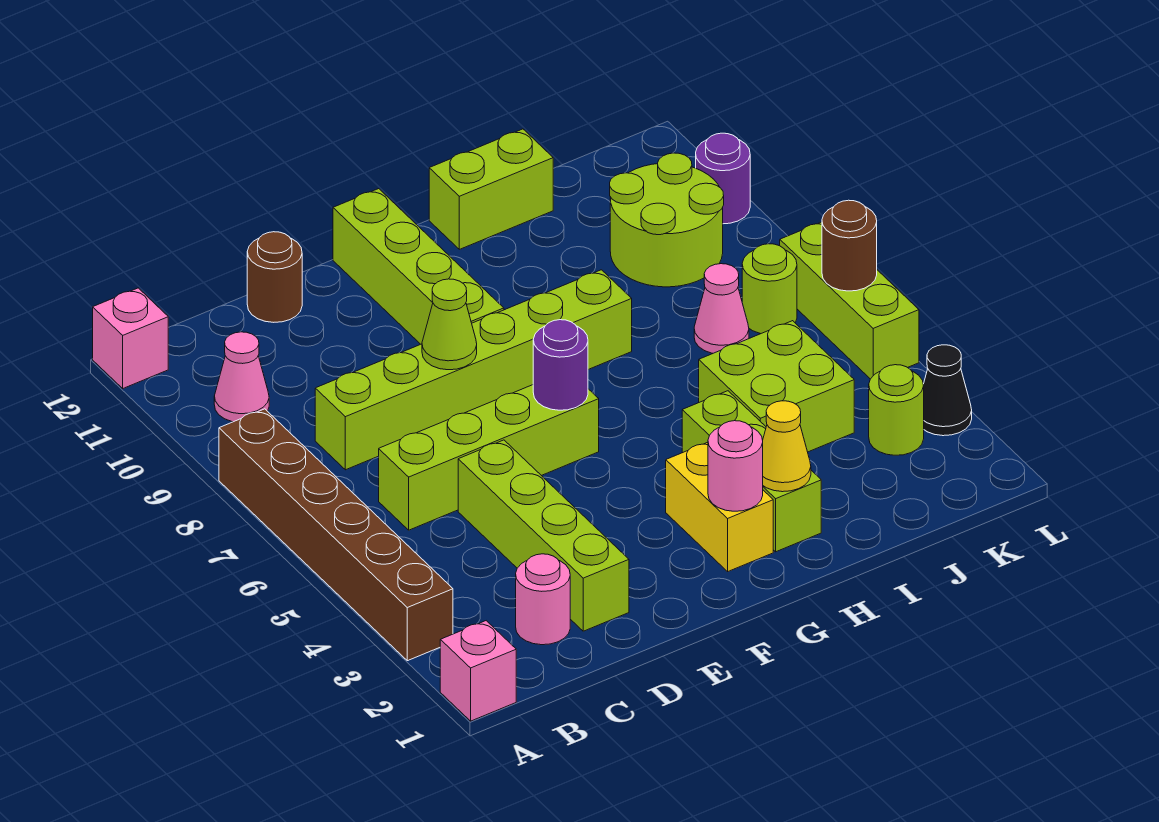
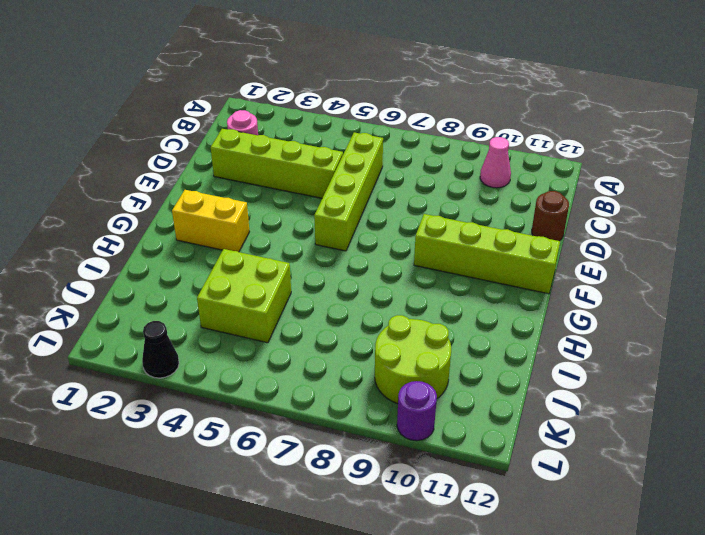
none -> pink 1x1 brick [440,621,516,721]
none -> brown 1x6 brick [219,409,453,661]
none -> pink 1x1 brick [93,288,168,388]

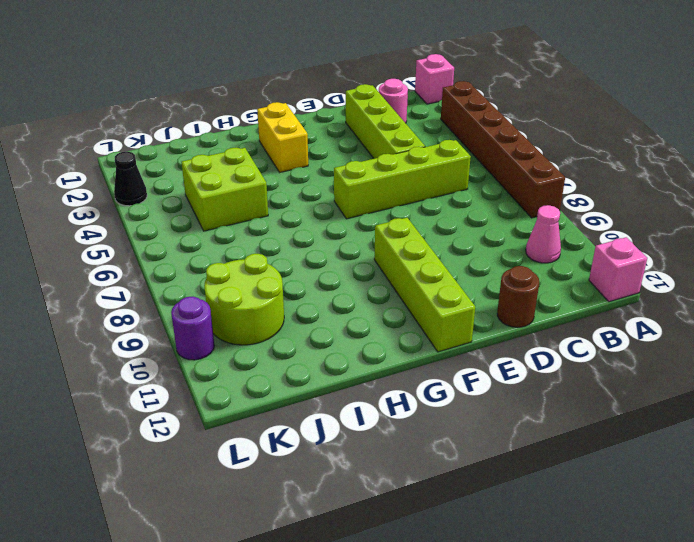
none -> lime 1x6 brick [315,270,632,470]
none -> lime 1x3 brick [682,391,821,552]
none -> lime 1x2 brick [429,129,553,249]

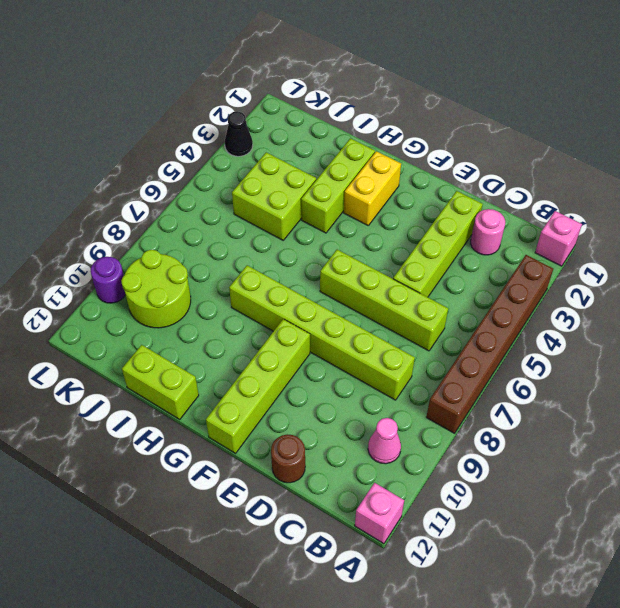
none -> pink 1x1 cone [694,264,749,353]
none -> lime 1x1 round brick [869,365,924,455]
none -> lime 1x1 round brick [742,244,797,334]

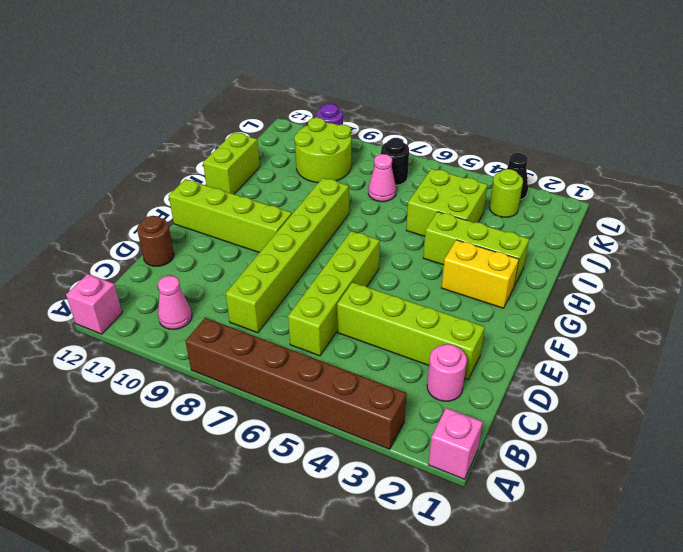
black 1x1 round brick [381,139,409,185] -> lime 1x1 round brick [742,244,797,334]
none -> lime 1x3 brick [780,222,919,379]
none -> lime 1x1 cone [422,279,477,370]
none -> purple 1x1 round brick [533,320,588,410]

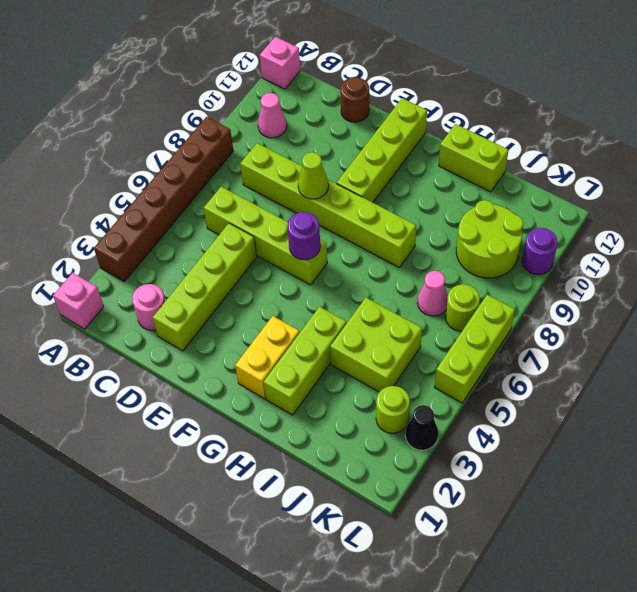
none -> pink 1x1 round brick [708,421,763,511]
none -> yellow 1x1 cone [763,401,811,492]
none -> brown 1x1 round brick [822,200,877,291]

